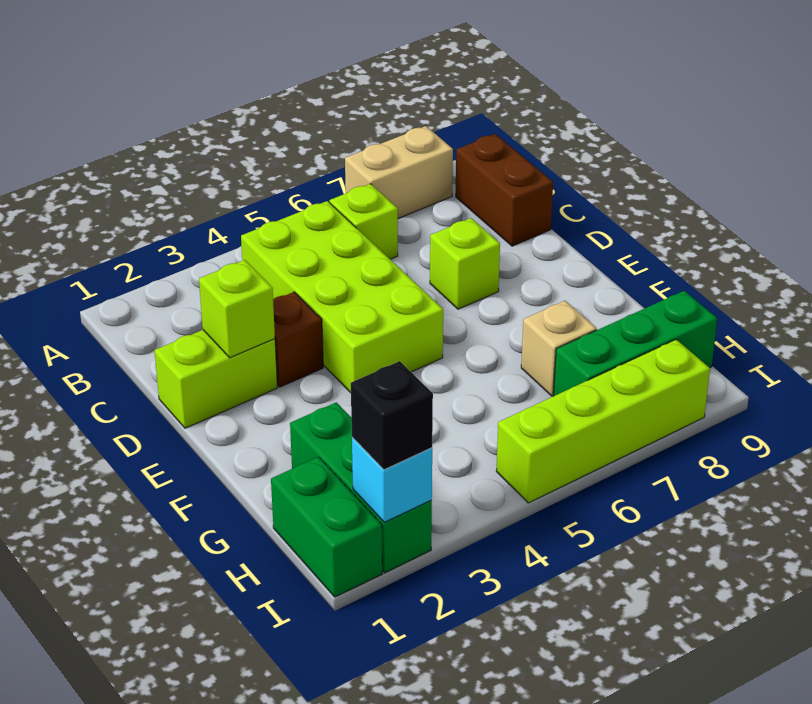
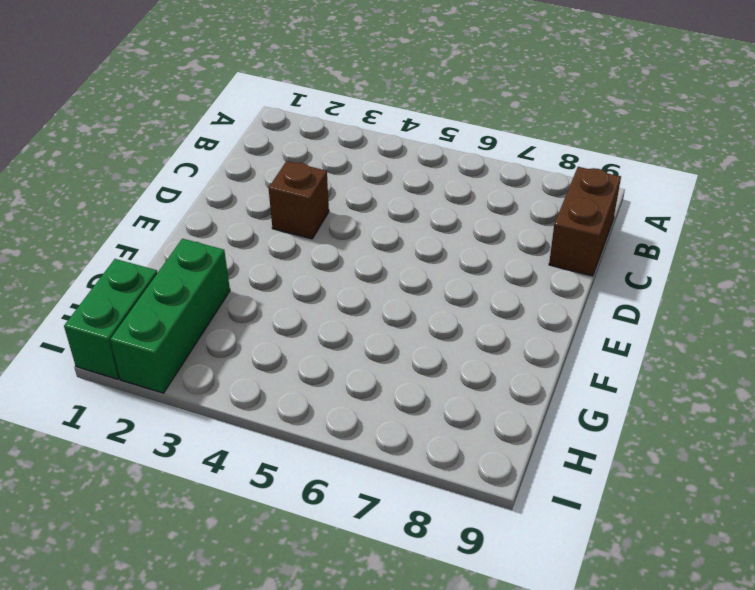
none -> tan 1x2 brick [345,126,453,219]
none -> lime 2x4 brick [241,201,443,393]
none -> lime 1x1 brick [329,184,398,259]

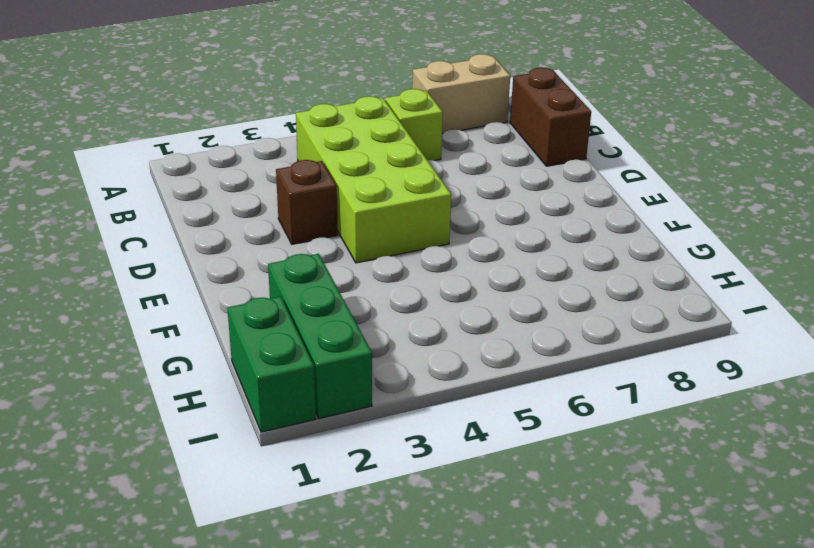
none -> lime 1x2 brick [155,330,277,428]
none -> lime 1x1 brick [430,218,500,309]
none -> tan 1x1 brick [521,301,597,396]

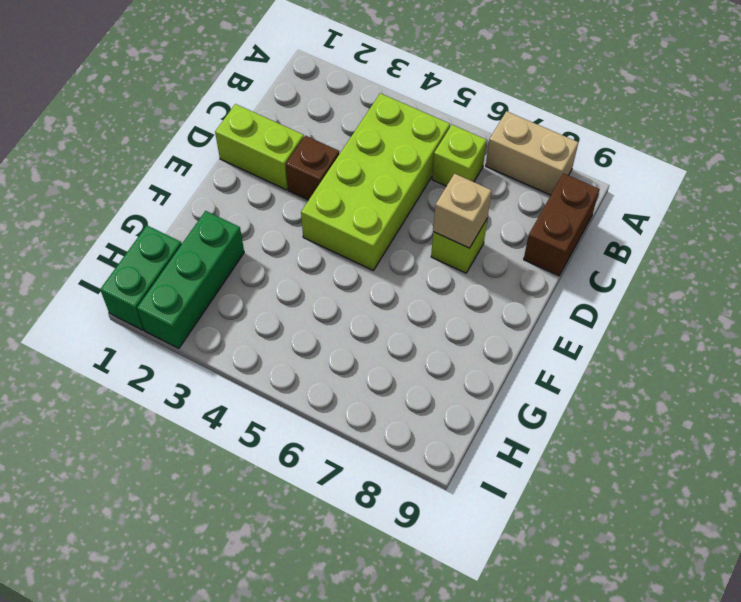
tan 1x1 brick [433,174,492,248] -> tan 1x1 brick moved to [521,301,597,396]
none -> green 1x3 brick [554,291,717,396]
none -> lime 1x4 brick [496,340,710,503]
none -> lime 1x1 brick [199,260,275,358]

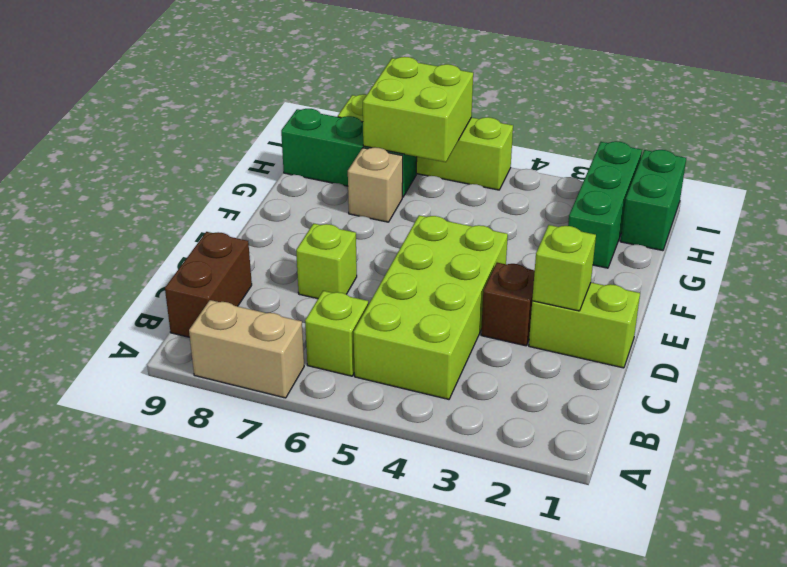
lime 2x2 brick [363,57,473,162] -> none
none -> cyan 1x1 brick [352,437,432,522]
none -> black 1x1 brick [351,361,433,470]

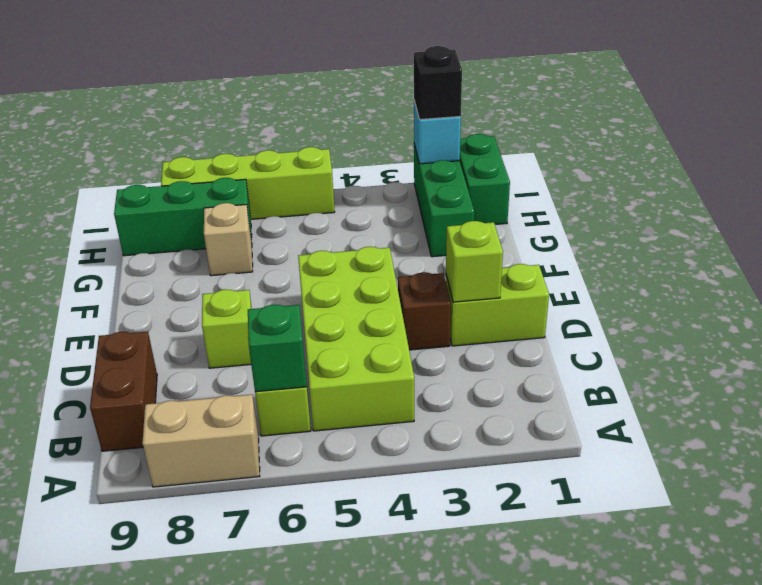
green 1x1 brick [248,305,307,392] -> none

